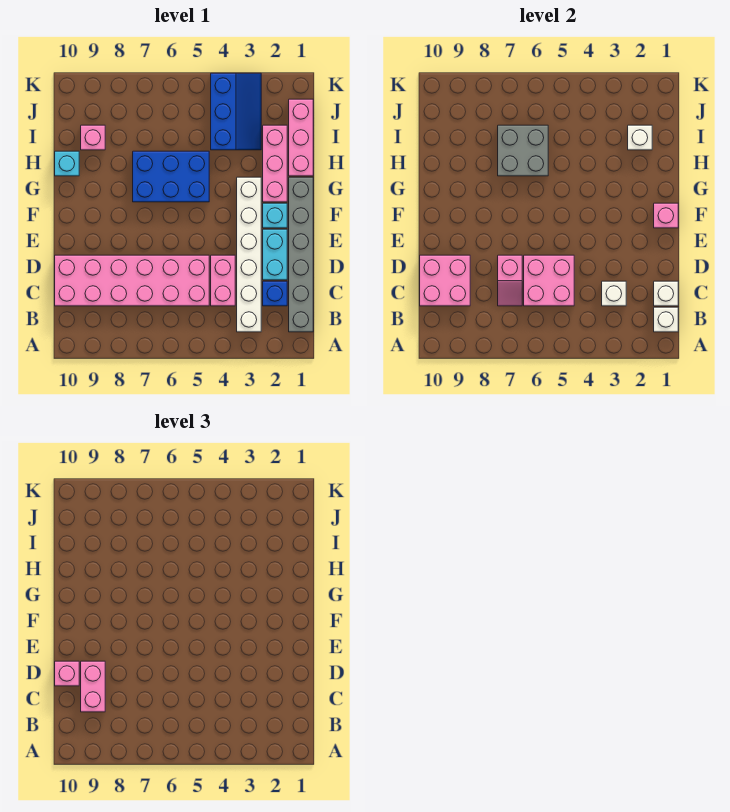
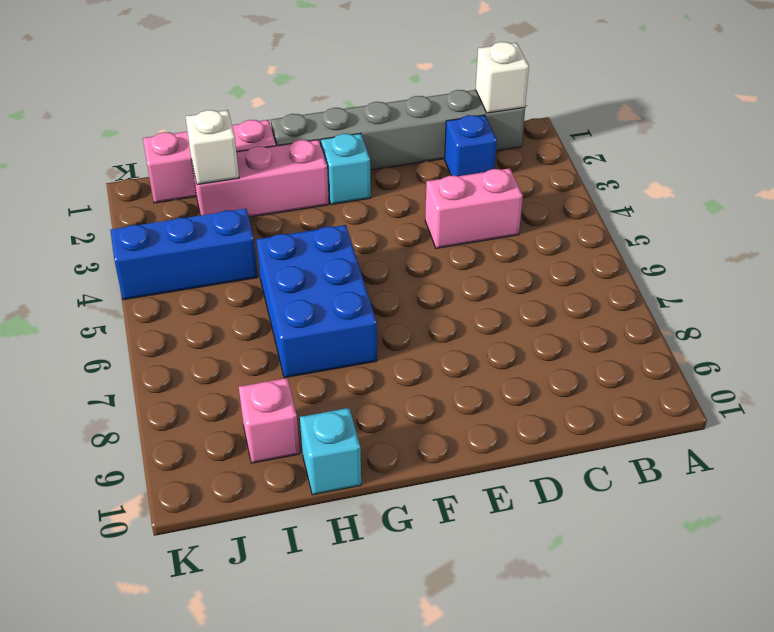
none -> white 1x6 brick [237,177,261,332]
none -> pink 2x6 brick [55,255,209,306]
none -> cyan 1x2 brick [263,229,287,280]

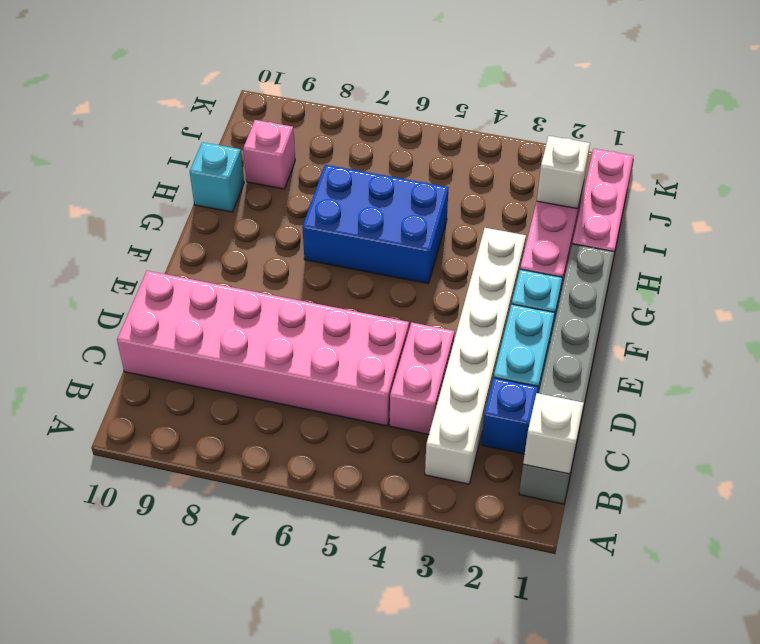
none -> blue 2x3 slope [211,73,261,150]
none -> white 1x1 brick [654,281,678,306]
none -> white 1x1 brick [602,281,626,306]

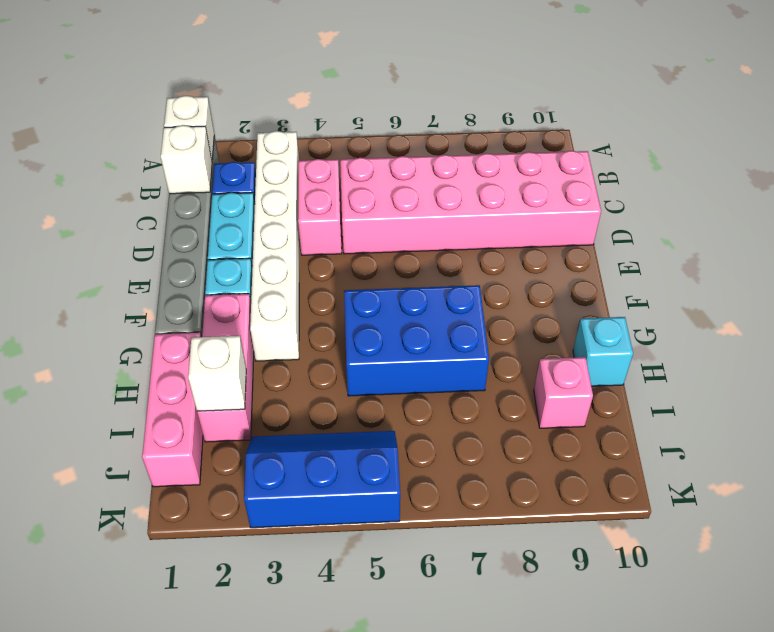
blue 2x3 slope [244,431,400,528] -> blue 2x3 slope turned to [211,73,261,150]
none -> white 1x1 brick [602,281,626,306]
none -> pink 2x2 brick [524,255,574,306]
none -> pink 1x2 slope [498,255,522,306]

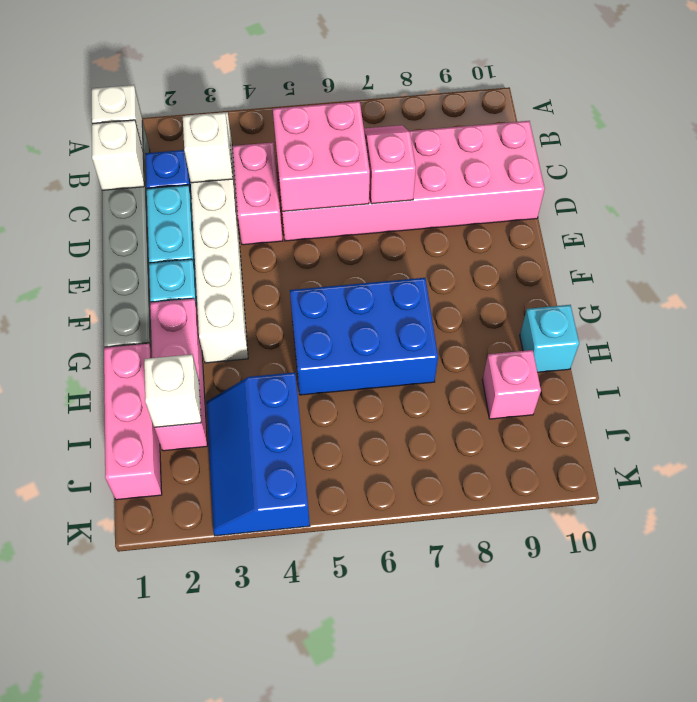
none -> pink 2x2 brick [420,255,470,306]
none -> pink 1x1 brick [654,203,678,228]
none -> grey 2x2 brick [498,125,548,176]

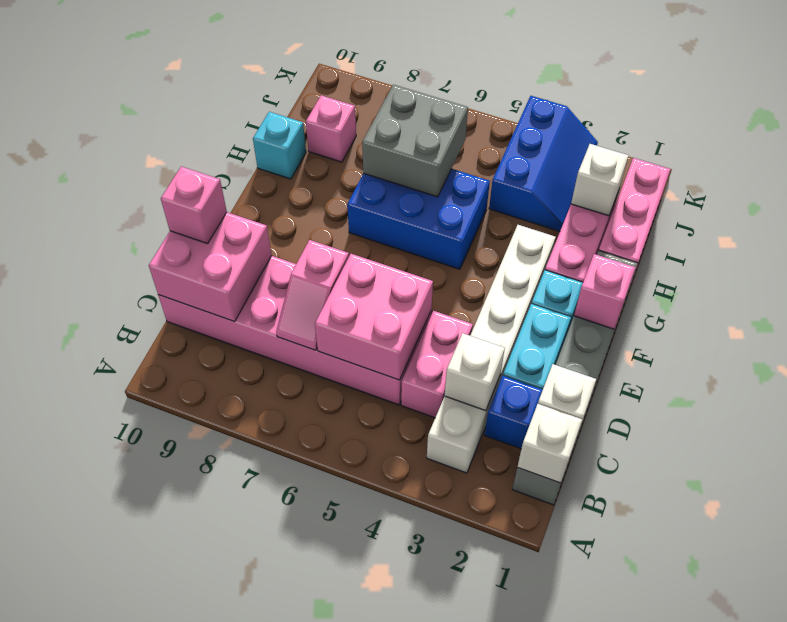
none -> pink 1x2 brick [81,661,105,712]

